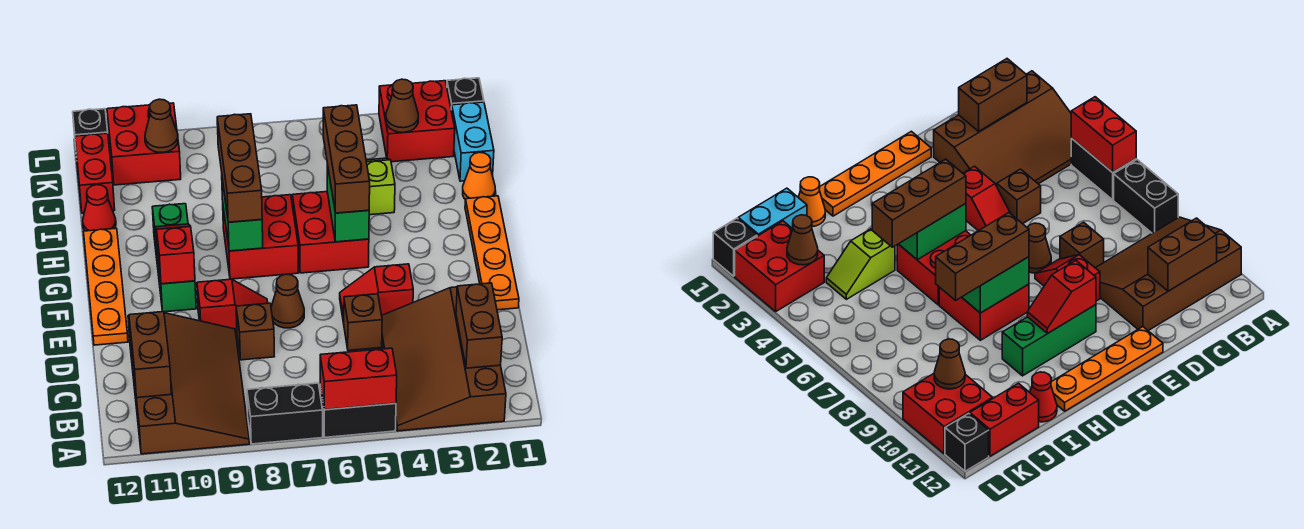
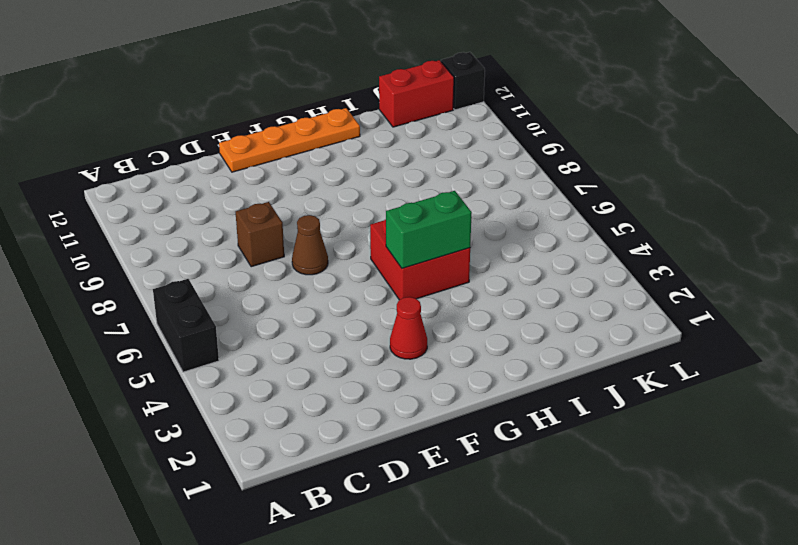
red 1x1 cone [390,297,427,359] -> red 1x1 cone moved to [83,185,116,231]
none -> brown 3x4 slope [382,287,506,431]
none -> black 1x2 brick [247,383,323,444]
none -> brown 3x4 slope [128,313,249,454]
none -> brown 1x1 brick [344,294,382,350]

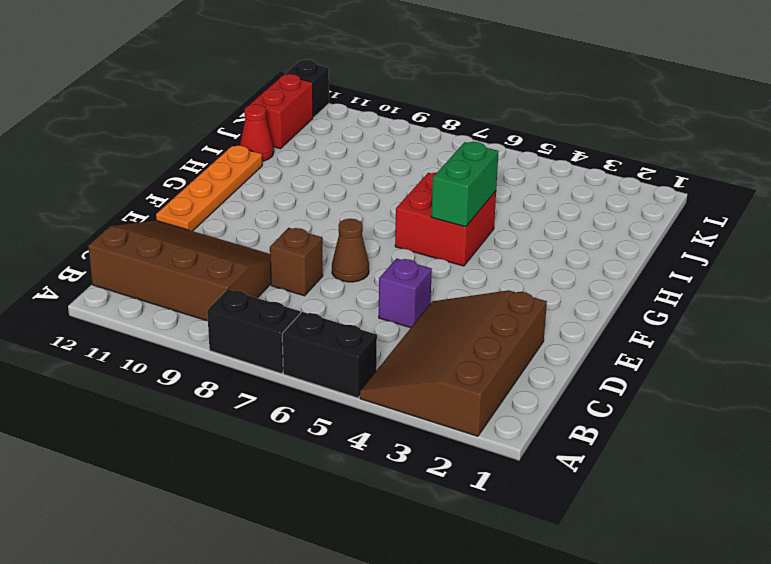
brown 3x4 slope [88,220,271,321] -> brown 3x4 slope turned to [128,313,249,454]
purple 1x1 brick [379,259,432,328] -> brown 1x1 brick [344,294,382,350]
none -> orange 1x4 plate [465,196,519,310]
none -> red 1x2 slope [340,264,413,323]
none -> red 1x2 slope [197,279,268,333]
none -> green 1x3 brick [152,204,196,312]

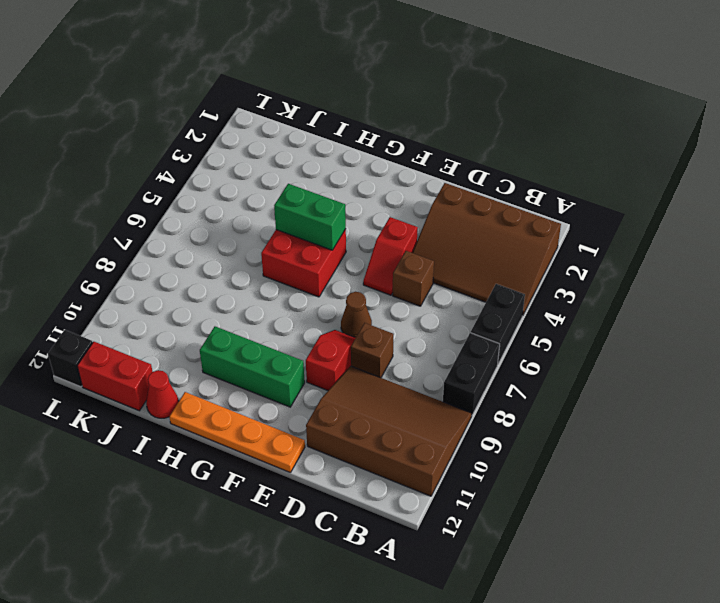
none -> orange 1x4 plate [465,196,519,310]
none -> red 2x2 brick [223,195,298,279]
none -> orange 1x1 cone [463,152,495,199]
none -> lime 1x2 slope [366,158,395,215]

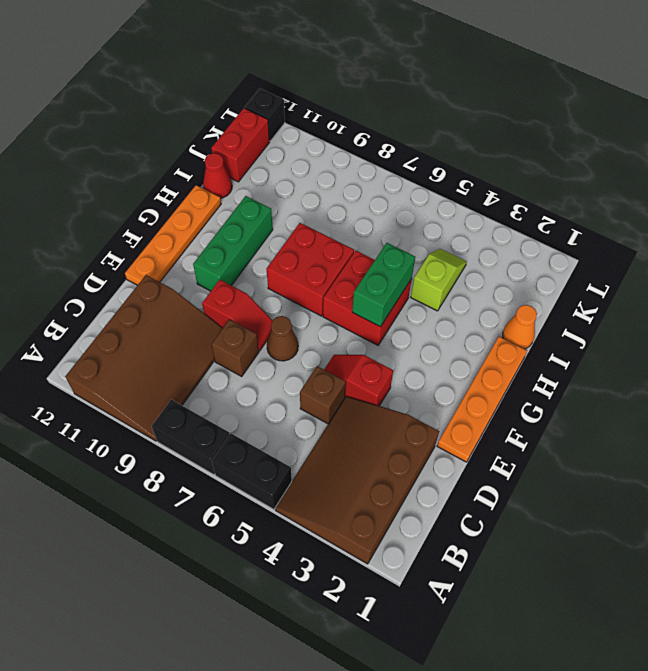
none -> cyan 1x2 brick [452,102,494,181]
none -> red 2x2 brick [379,81,455,162]
none -> red 2x2 brick [107,103,181,185]
none -> black 1x1 brick [447,78,484,111]

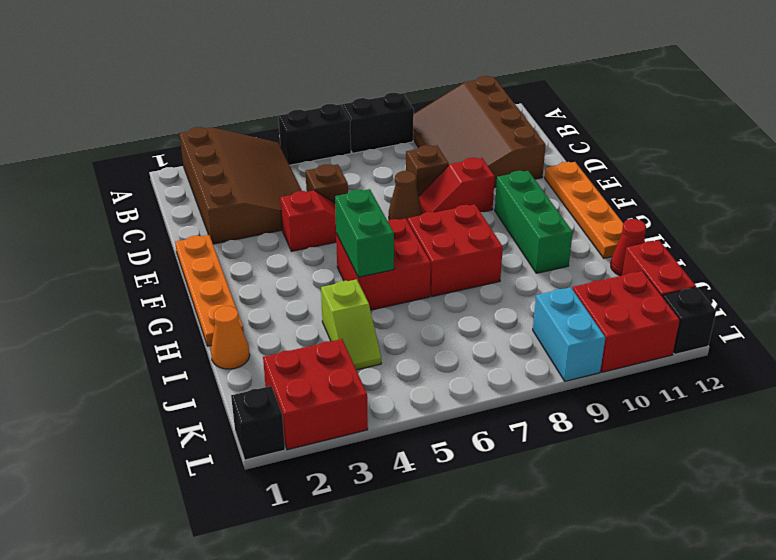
cyan 1x2 brick [533,287,605,381] -> cyan 1x2 brick moved to [452,102,494,181]
none -> red 1x2 brick [320,348,397,410]
none -> brown 1x2 brick [456,283,502,368]
none -> brown 1x2 brick [129,312,171,398]
none -> red 1x2 slope [155,224,195,284]

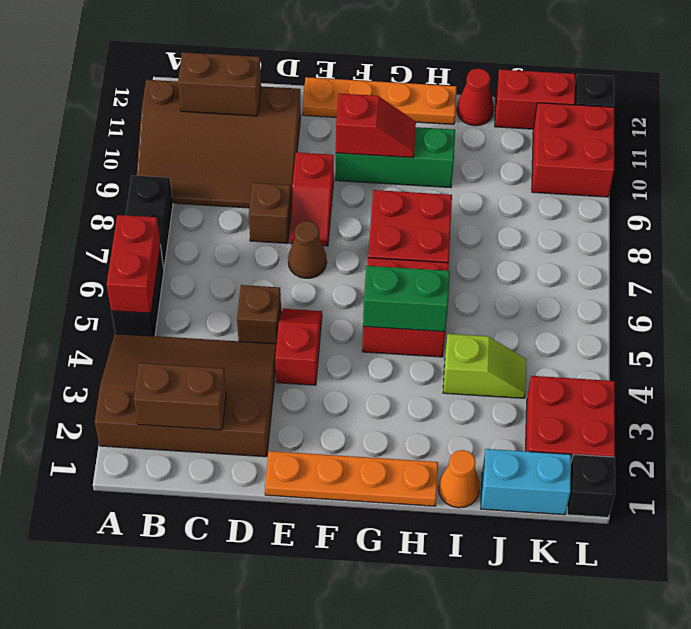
none -> green 1x2 brick [222,179,263,251]
none -> brown 1x1 cone [386,79,418,132]
none -> brown 1x1 cone [145,99,178,152]
none -> brown 1x3 brick [323,105,370,213]

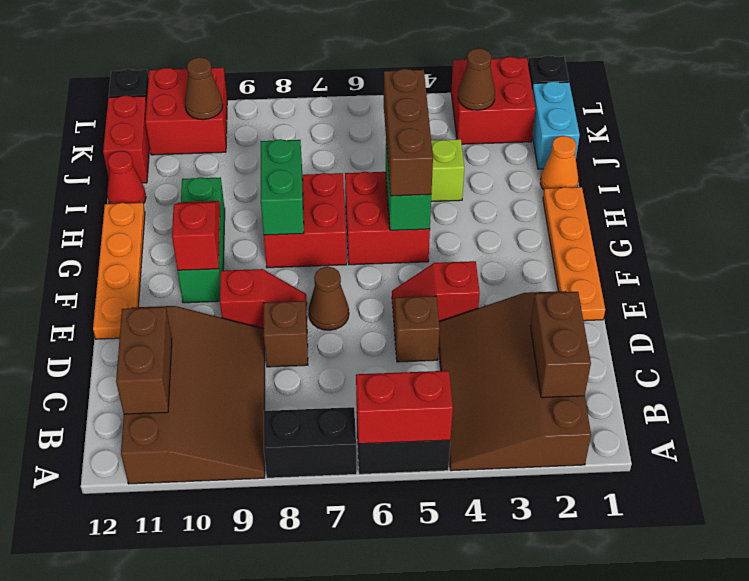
none -> brown 1x3 brick [217,114,262,222]

